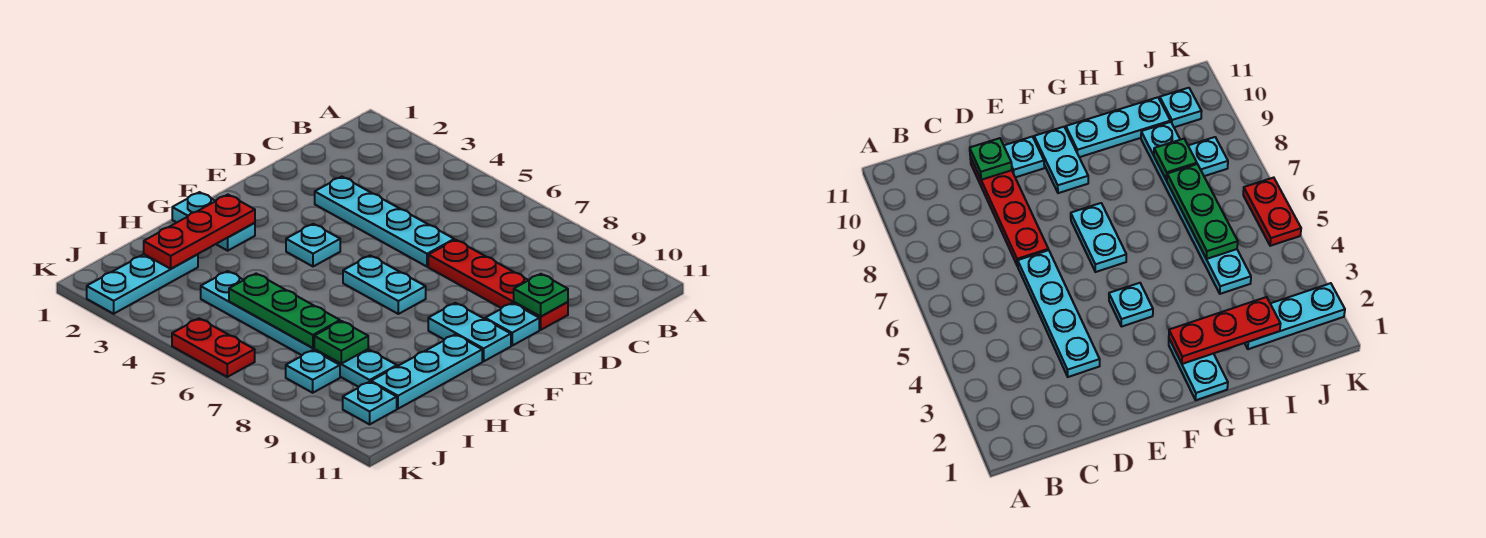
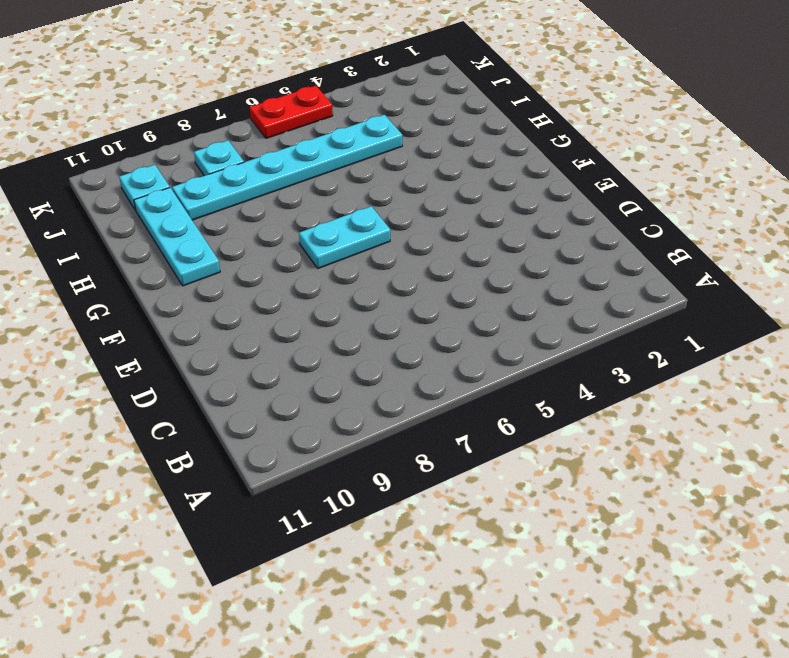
none -> cyan 1x4 plate [315,177,454,267]
none -> red 1x4 plate [428,240,568,330]
none -> cyan 1x1 plate [485,303,539,346]

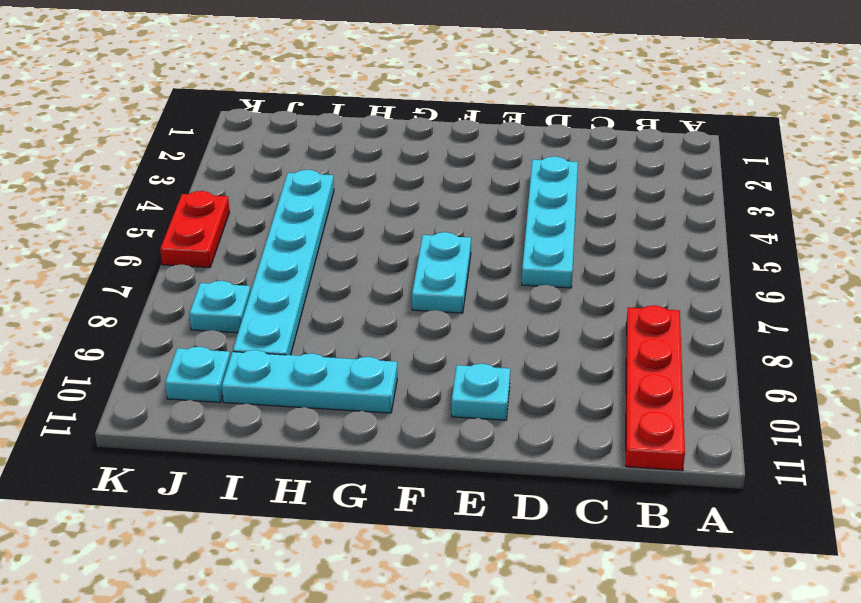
red 1x4 plate [626,305,685,471] -> red 1x4 plate moved to [428,240,568,330]
none -> cyan 1x1 plate [286,224,340,267]
none -> cyan 1x2 plate [428,303,511,361]
none -> cyan 1x2 plate [172,192,255,251]

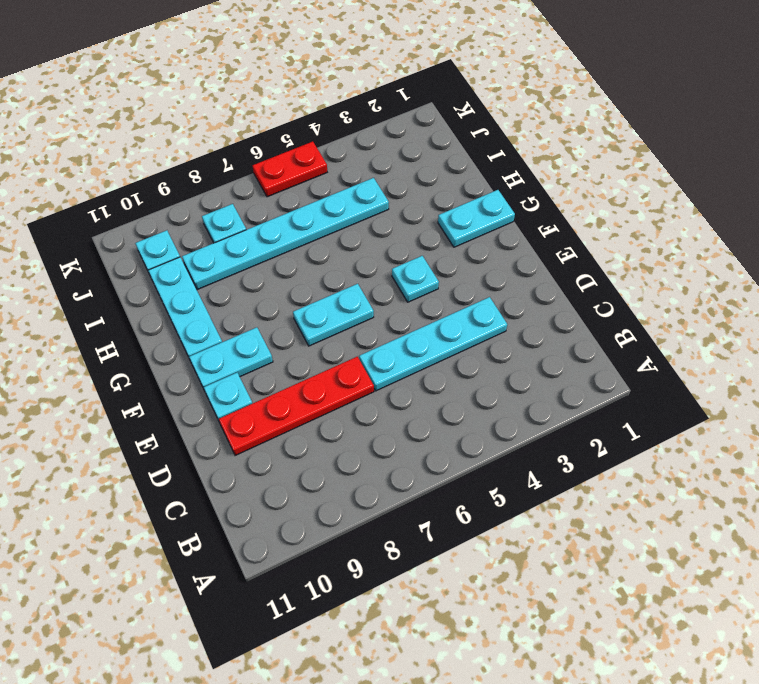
none -> cyan 1x3 plate [87,254,198,314]
none -> green 1x1 plate [514,274,568,317]
none -> red 1x3 plate [144,195,255,269]

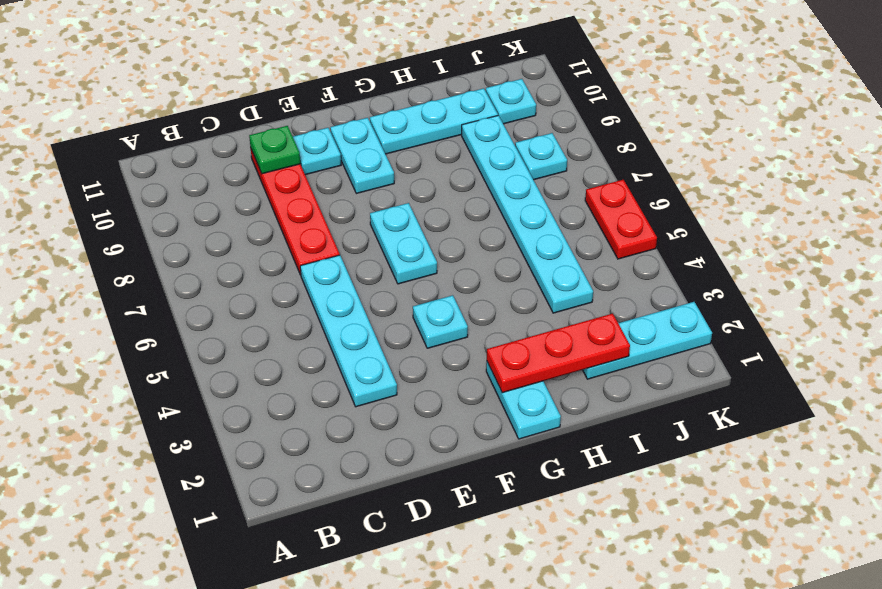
none -> green 1x3 plate [229,274,340,348]
none -> green 1x1 plate [314,321,368,364]

